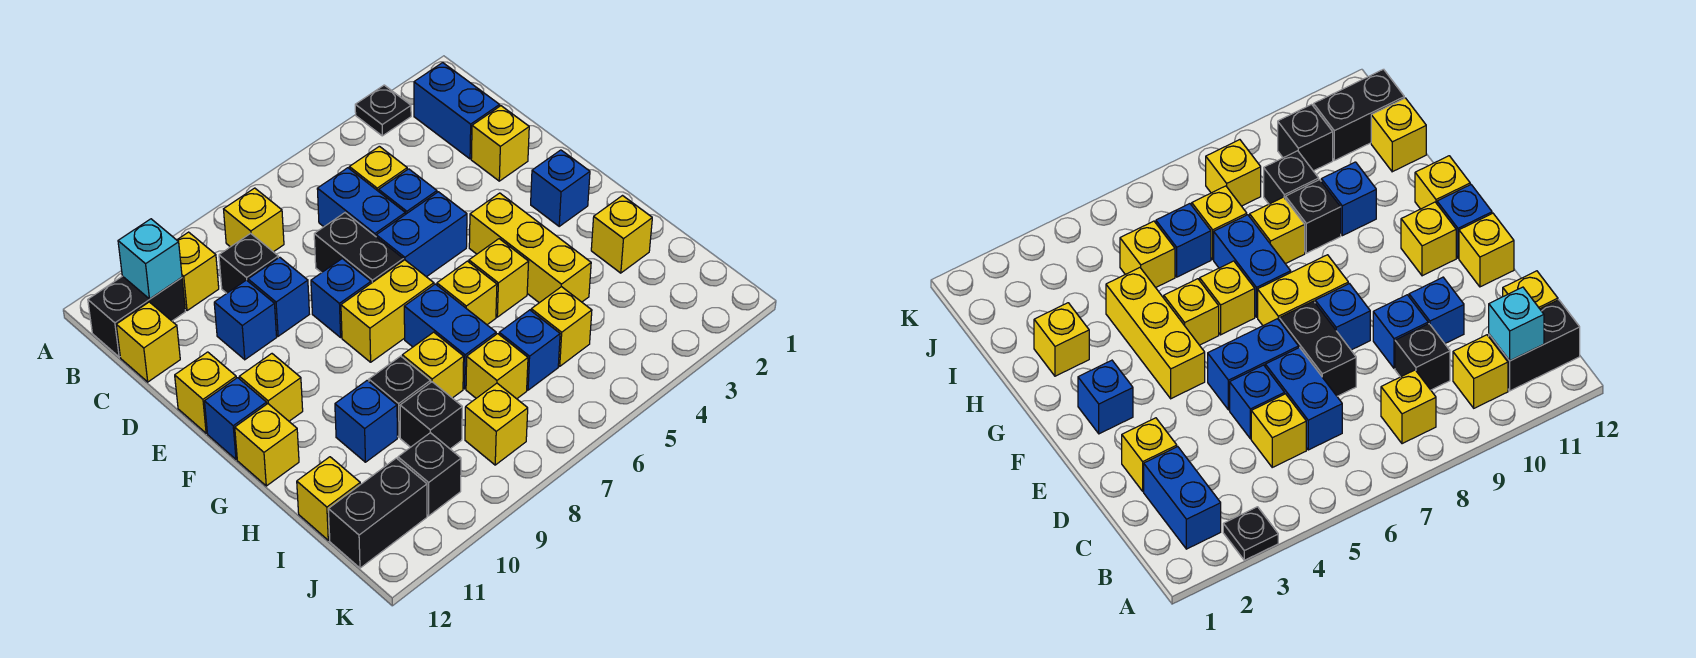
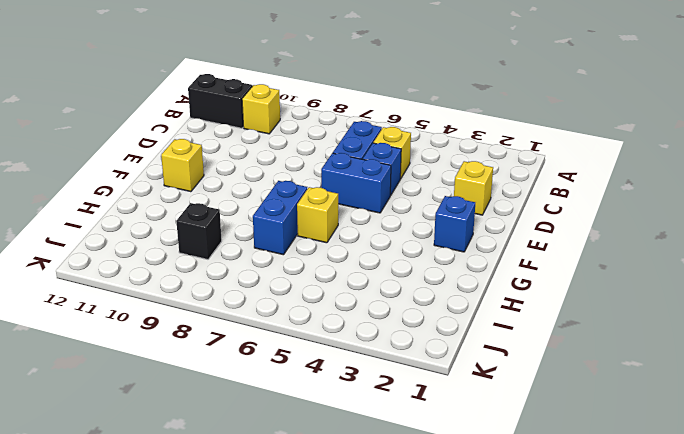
none -> black 1x1 plate [355,85,411,136]
none -> blue 1x2 brick [414,63,500,159]
none -> yellow 1x1 brick [224,188,284,252]
none -> black 1x1 brick [219,234,278,293]

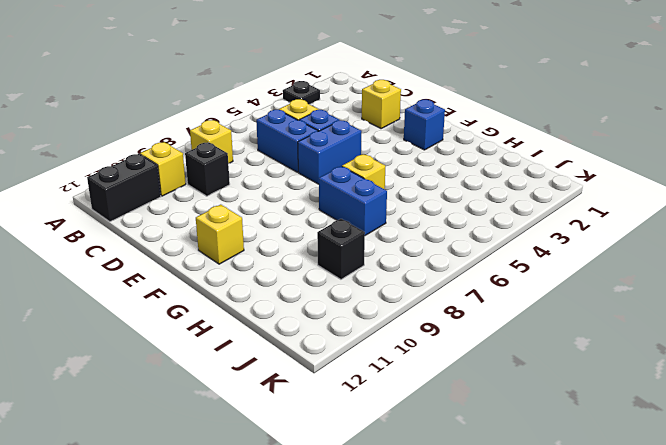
none -> blue 1x2 brick [414,63,500,159]
none -> yellow 1x1 brick [116,302,180,382]
none -> black 1x2 brick [314,213,403,283]
none -> blue 1x1 brick [248,257,309,336]

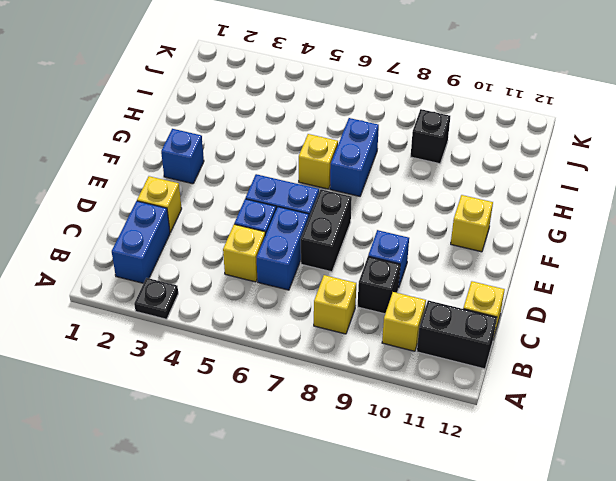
none -> blue 1x1 brick [214,280,277,360]
none -> blue 1x1 brick [311,259,371,337]
none -> yellow 1x1 brick [175,352,236,433]
none -> yellow 1x3 brick [469,193,591,303]

